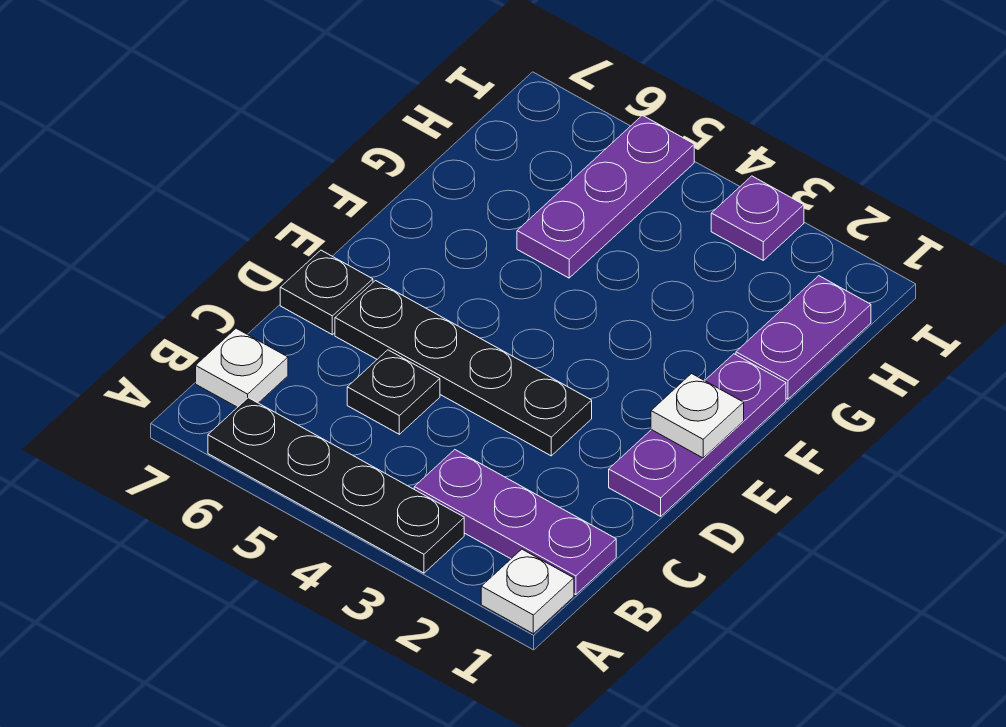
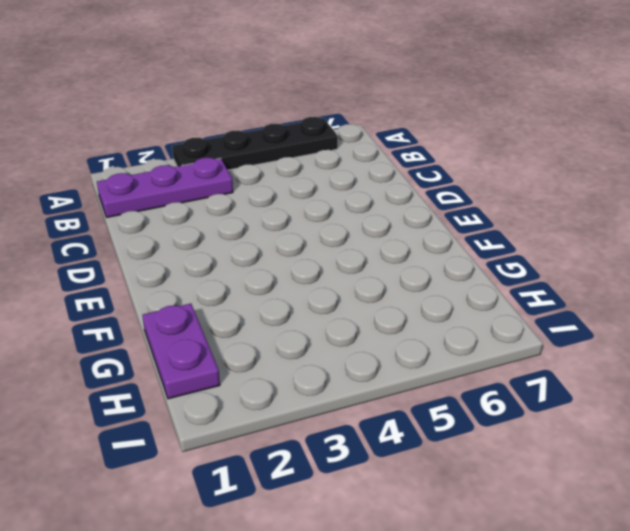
none -> white 1x1 plate [481,549,574,634]
none -> white 1x1 plate [196,328,288,407]
none -> black 1x1 plate [347,350,440,434]

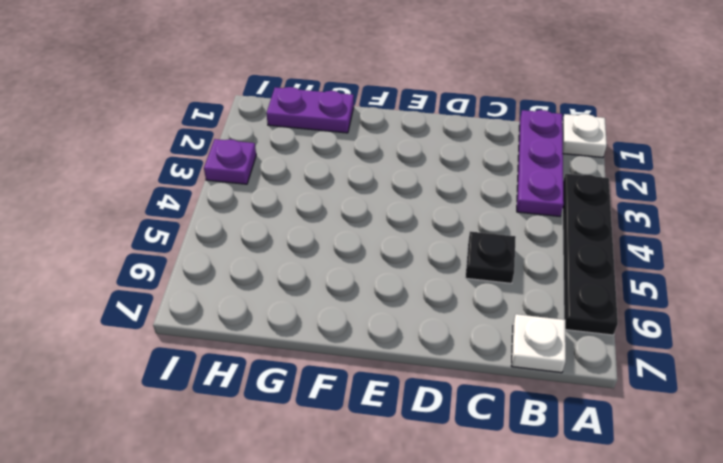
none -> purple 1x3 plate [609,354,786,516]
none -> black 1x4 plate [335,281,592,456]
none -> black 1x1 plate [280,250,373,335]

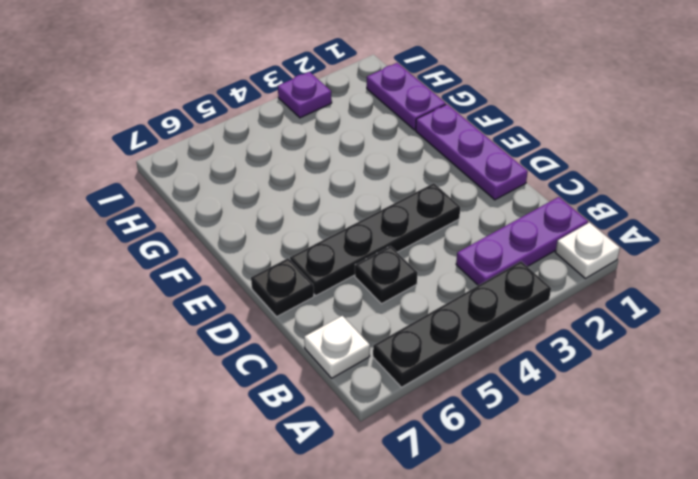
none -> purple 1x3 plate [517,115,694,278]
none -> white 1x1 plate [651,374,744,458]

